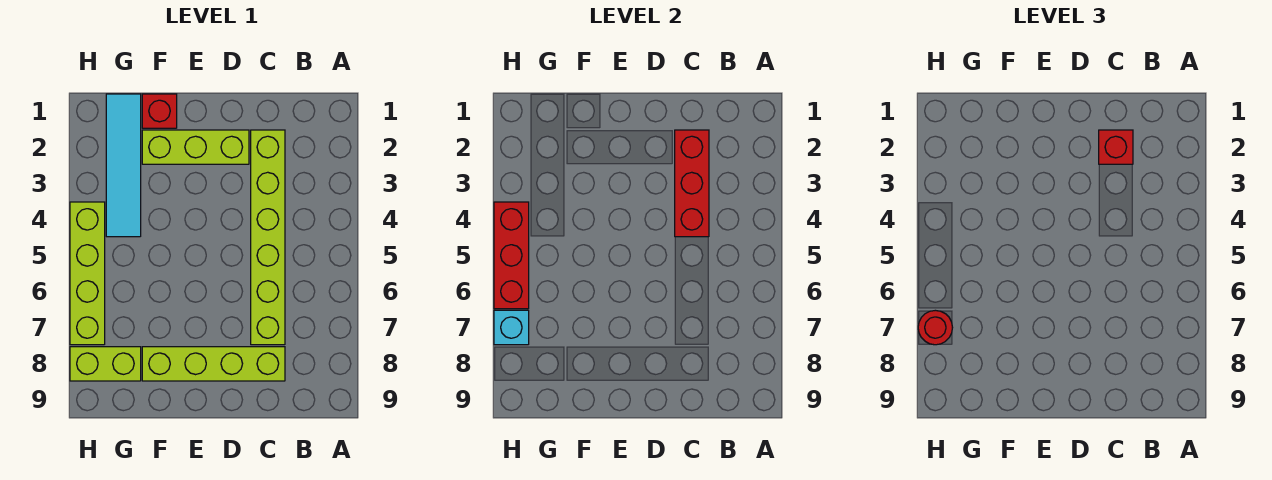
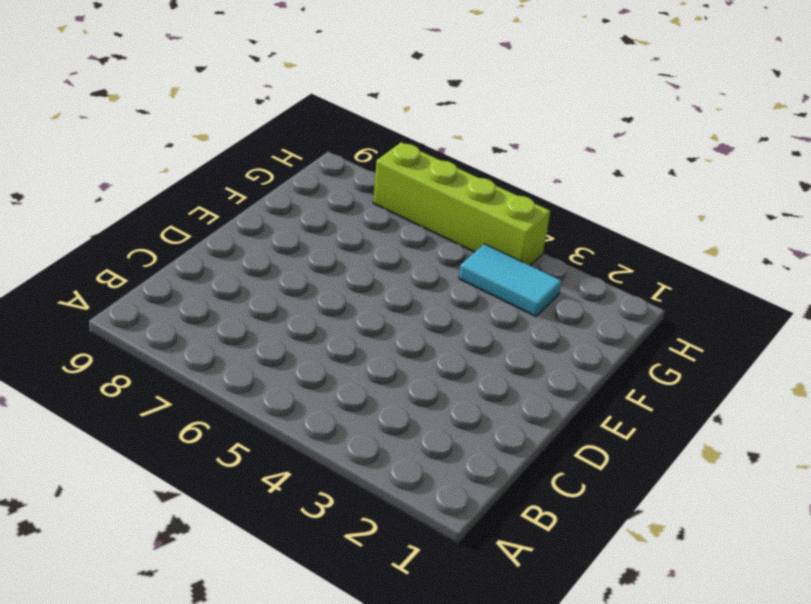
cyan 1x2 tile [459,244,561,317] -> cyan 1x4 tile [106,94,141,237]
none -> lime 1x6 brick [251,130,285,345]
none -> lime 1x4 brick [142,347,285,381]
none -> lime 1x3 brick [142,130,249,164]

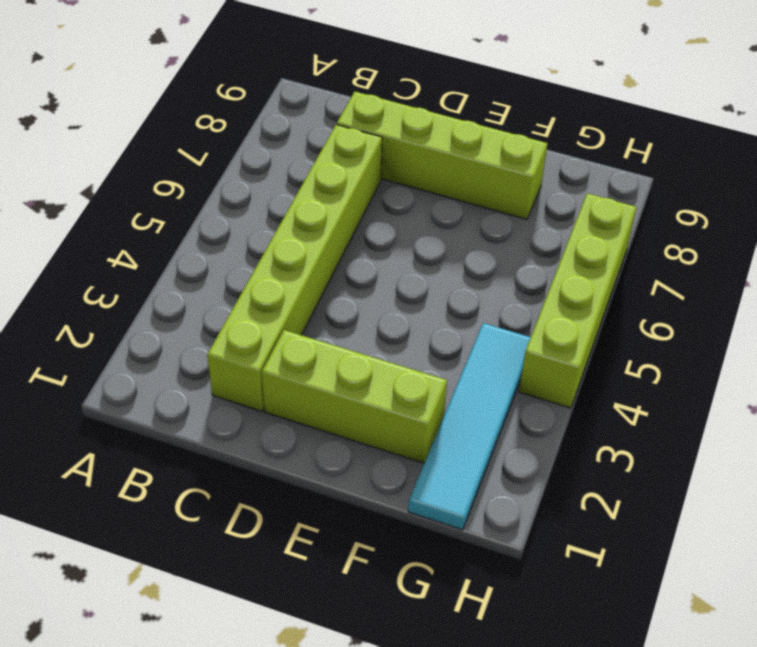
none -> red 1x1 brick [142,94,177,128]
none -> lime 1x2 brick [70,347,141,381]
none -> red 1x3 brick [675,130,709,237]

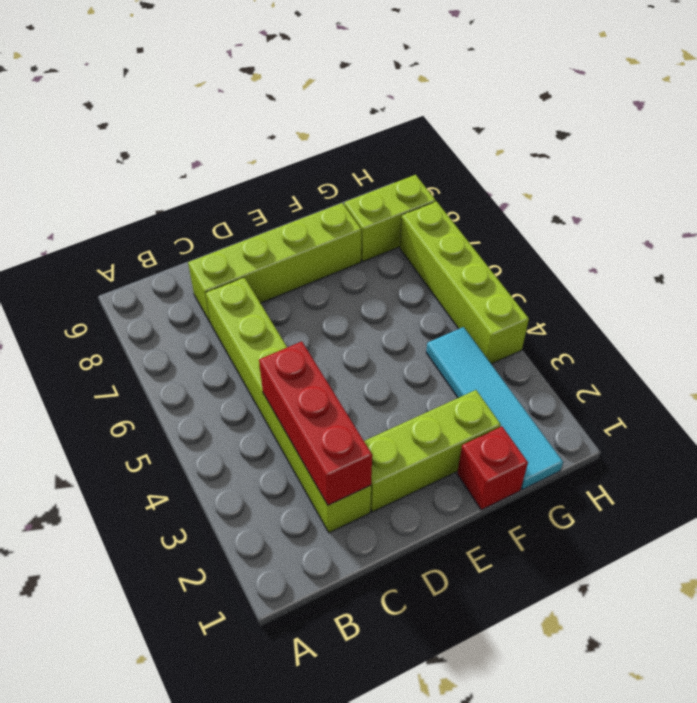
none -> red 1x3 brick [494,202,529,309]
none -> cyan 1x1 brick [494,310,529,345]
none -> red 1x1 brick [1099,130,1133,164]

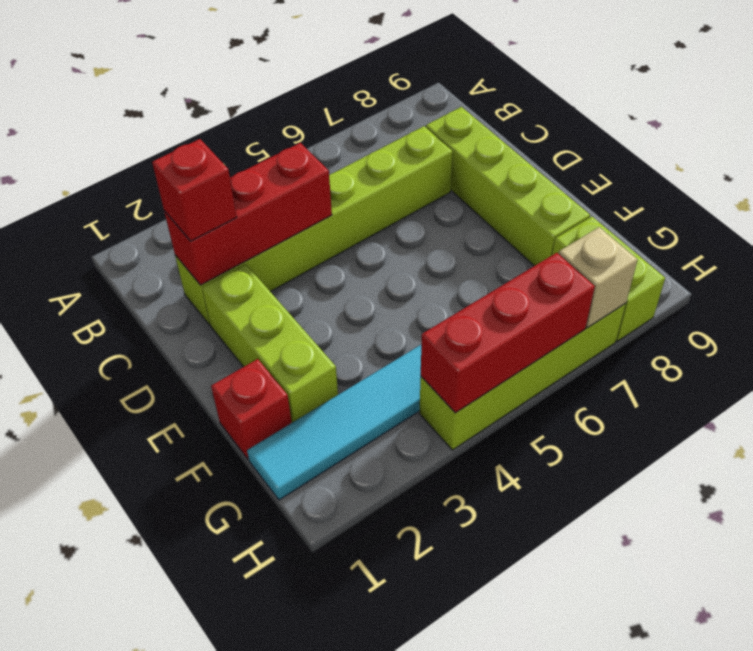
tan 1x1 brick [559,227,637,328] -> cyan 1x1 brick [494,310,529,345]
none -> red 1x1 round brick [918,310,953,345]

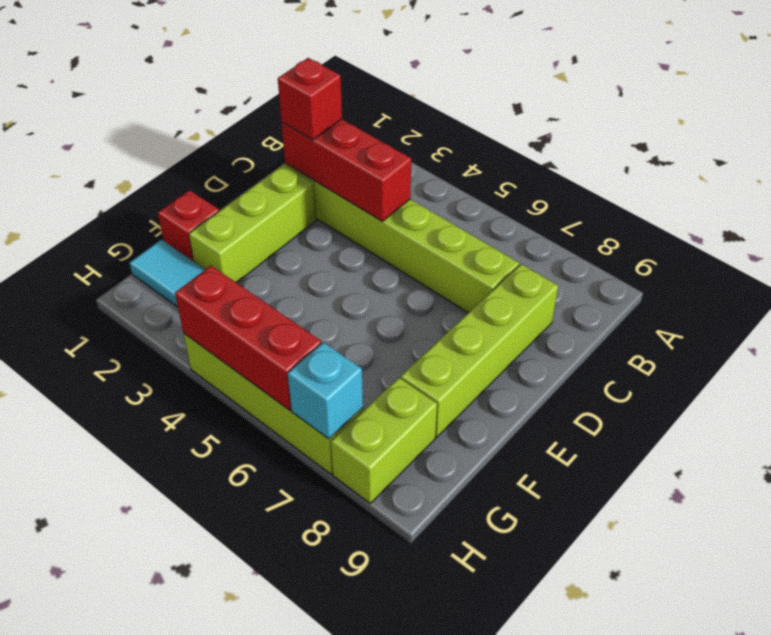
none -> red 1x1 round brick [918,310,953,345]

